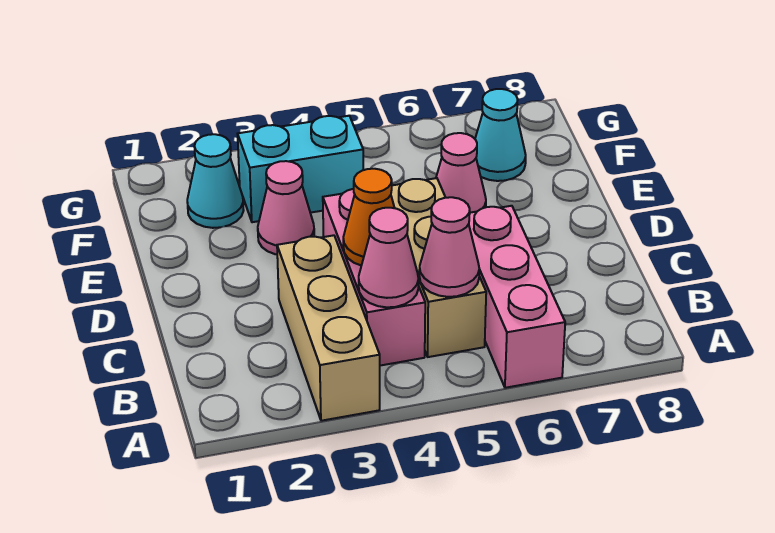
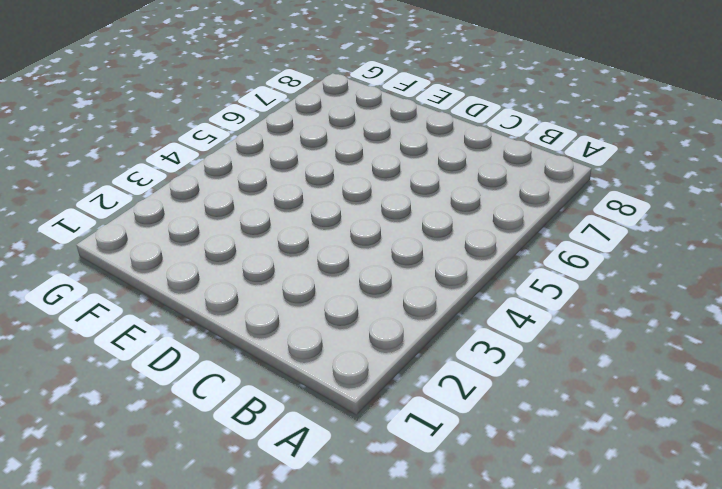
none -> tan 1x3 brick [277,235,380,421]
none -> pink 1x3 brick [469,206,565,388]
none -> pink 1x3 brick [323,189,425,366]

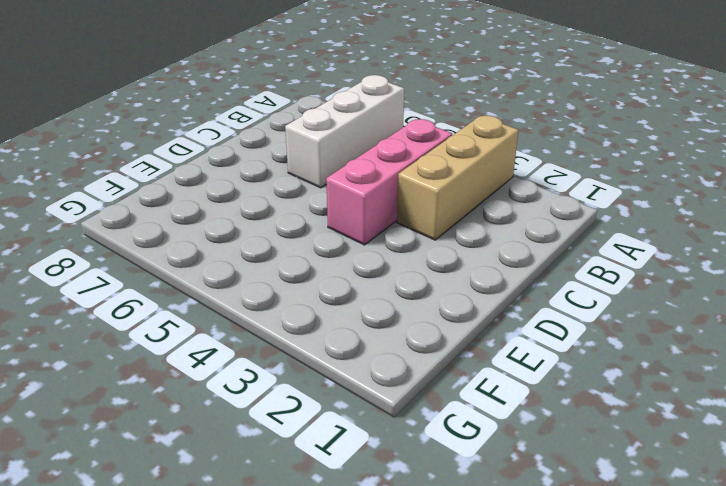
white 1x3 brick [285,75,404,188] -> pink 1x3 brick [469,206,565,388]
none -> tan 1x3 brick [391,178,486,357]
none -> pink 1x1 cone [258,161,314,254]
none -> pink 1x1 cone [436,133,486,213]

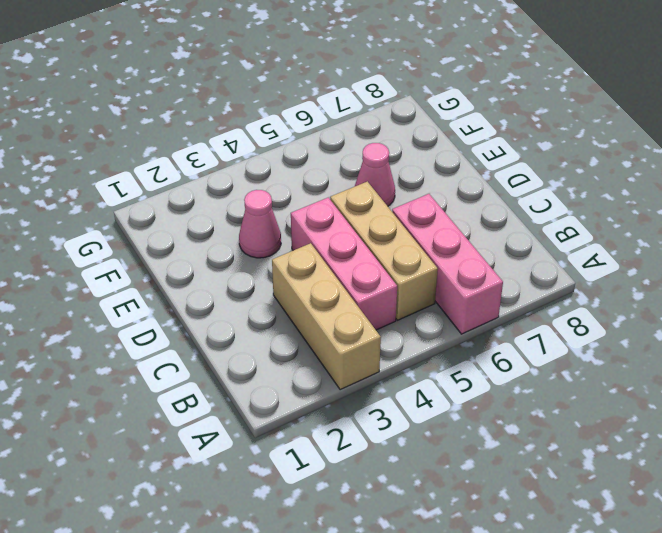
none -> cyan 1x1 cone [187,134,244,228]
none -> cyan 1x2 brick [238,116,363,222]
none -> cyan 1x1 cone [475,89,526,181]

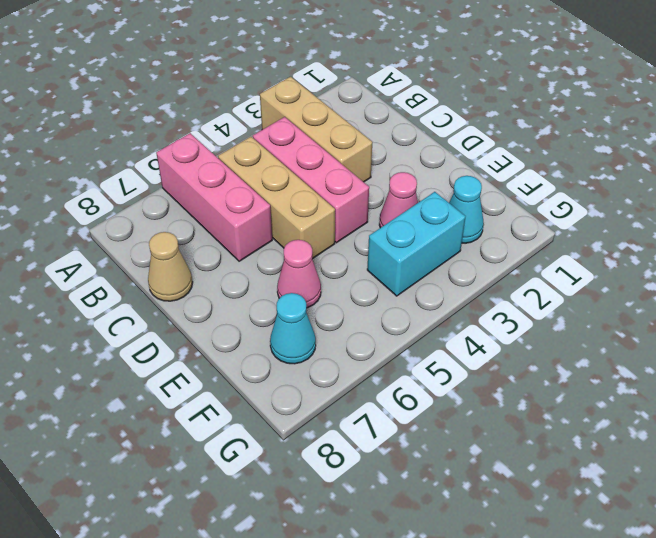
tan 1x1 cone [148,232,193,301] -> none
none -> pink 1x1 cone [359,208,419,307]
none -> pink 1x1 cone [419,197,479,297]
none -> orange 1x1 cone [343,169,394,266]

